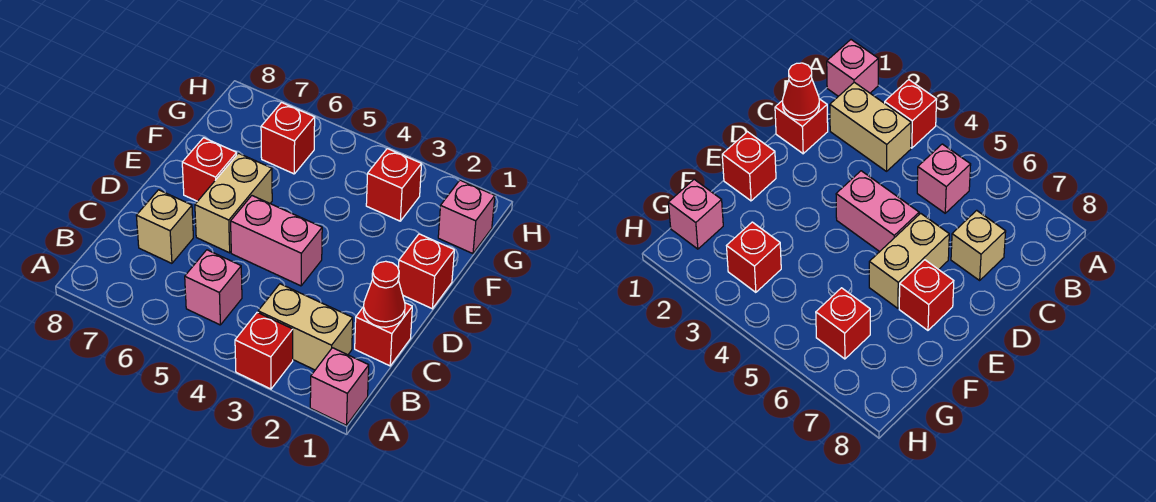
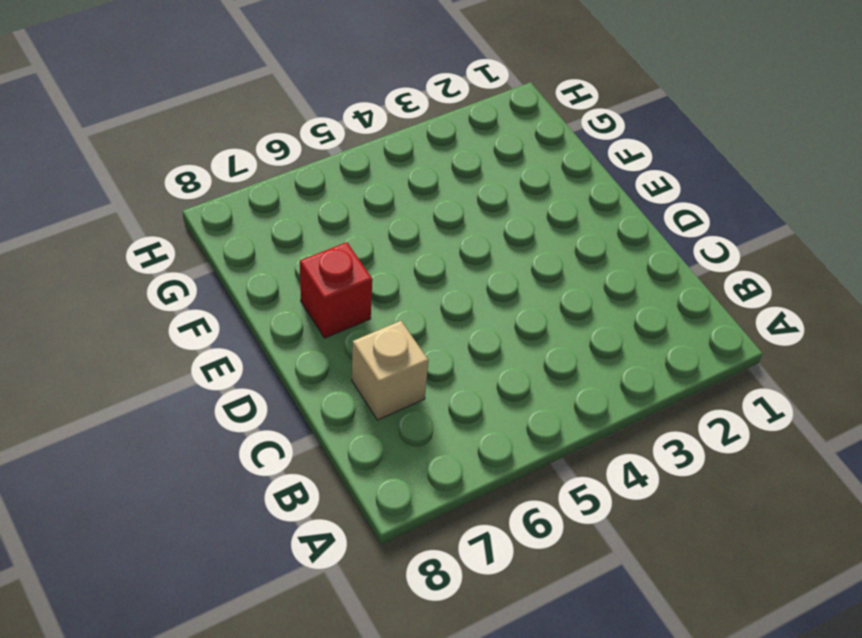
none -> pink 1x1 brick [310,348,369,425]
none -> red 1x1 brick [235,312,293,389]
none -> tan 1x2 brick [258,284,353,370]

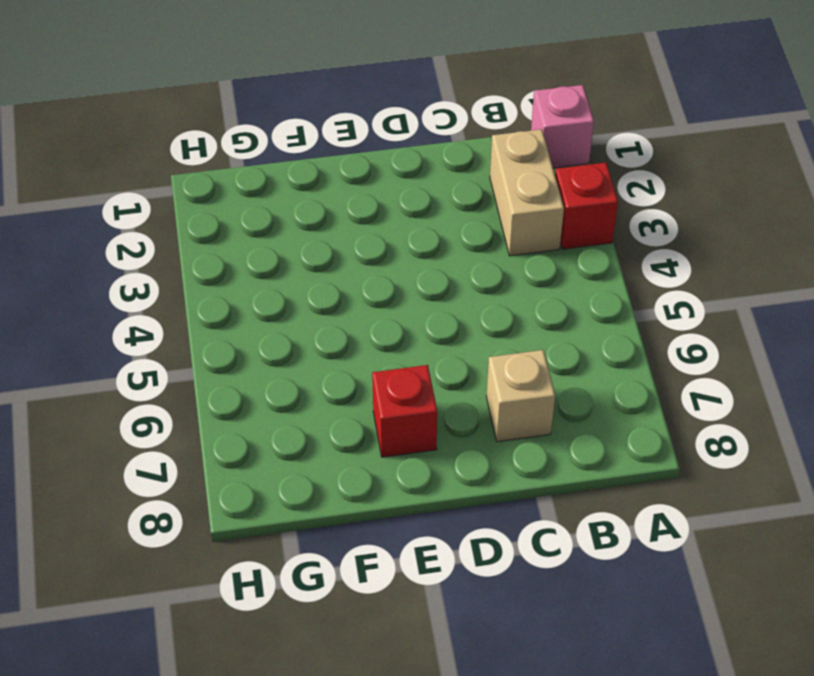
none -> pink 1x1 brick [185,250,242,325]
none -> red 1x1 brick [355,303,412,366]
none -> pink 1x2 brick [231,196,322,286]

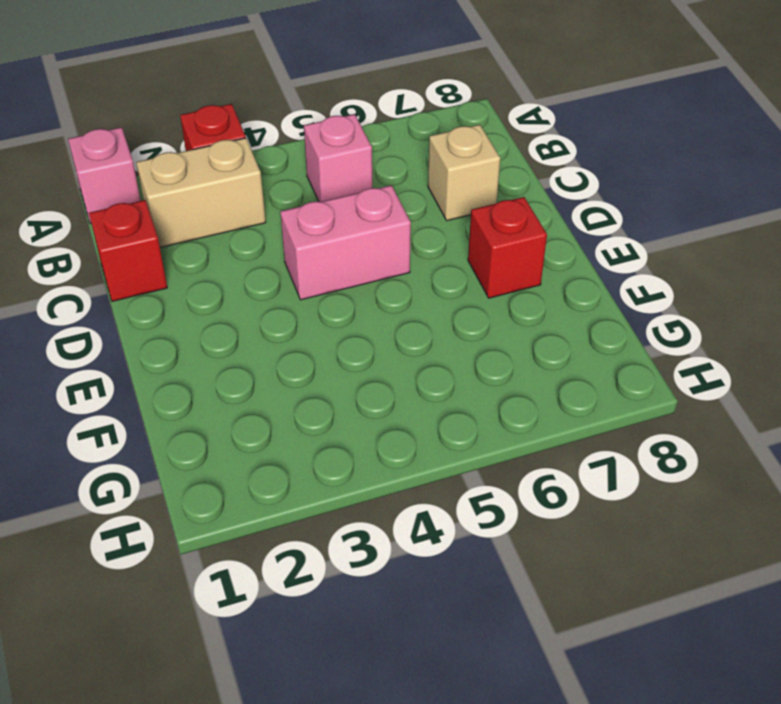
none -> tan 1x2 brick [195,153,272,253]
none -> red 1x1 brick [398,234,454,309]
none -> pink 1x1 brick [438,180,495,254]

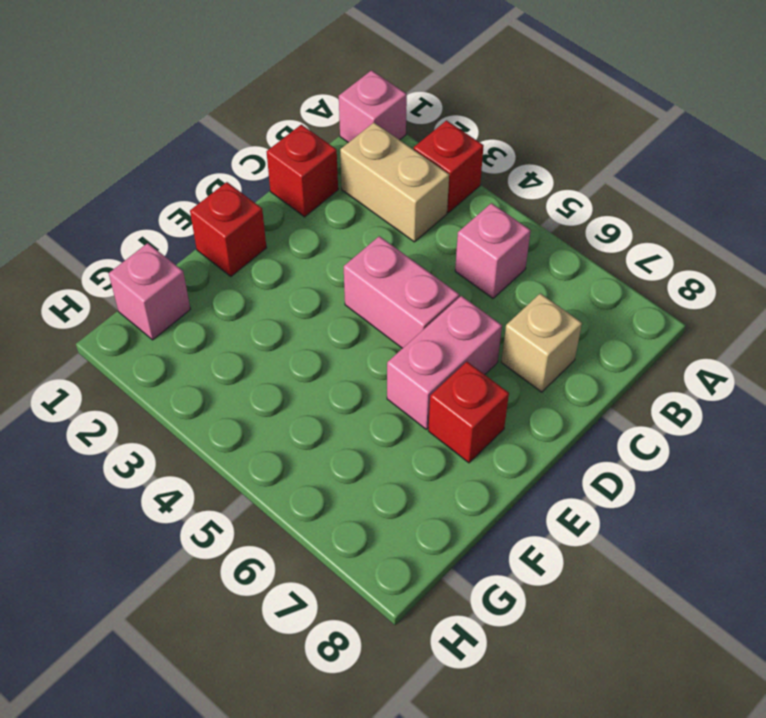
pink 1x2 brick [387,296,502,429] -> tan 1x2 brick [195,153,272,253]
none -> red 1x1 brick [366,149,422,221]
none -> red 1x1 brick [261,102,315,174]
none -> red 1x1 cone [363,261,405,327]

